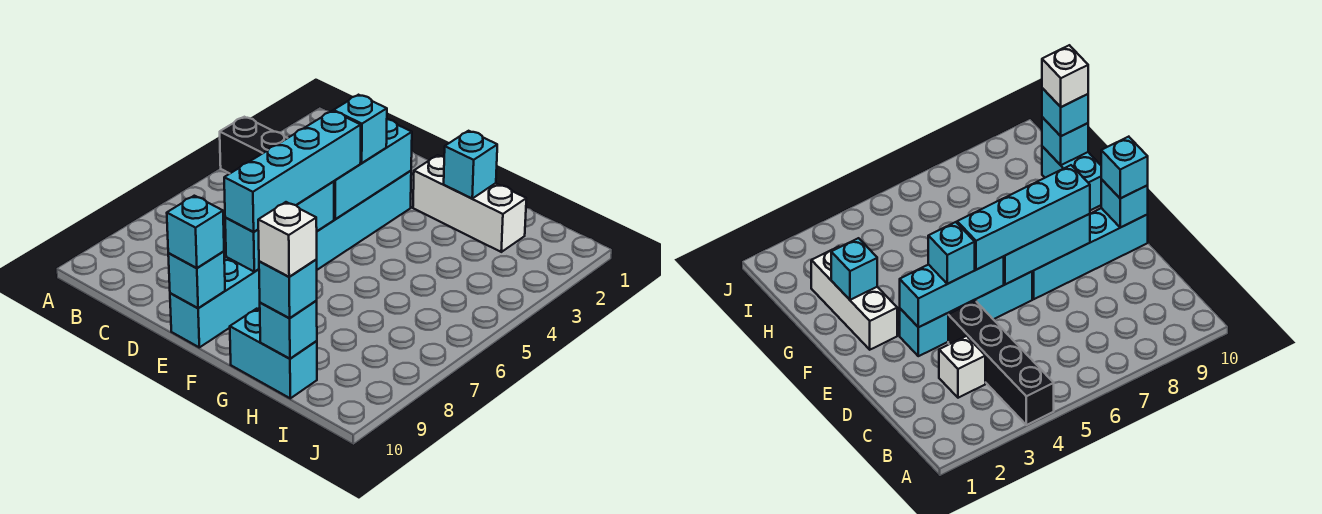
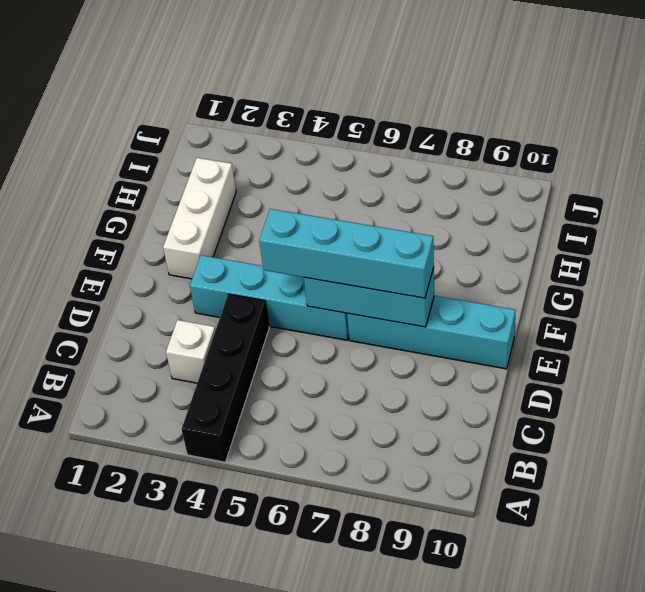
none -> cyan 1x2 brick [230,309,317,398]
none -> cyan 1x3 brick [334,119,412,219]
none -> cyan 1x1 brick [168,251,225,308]

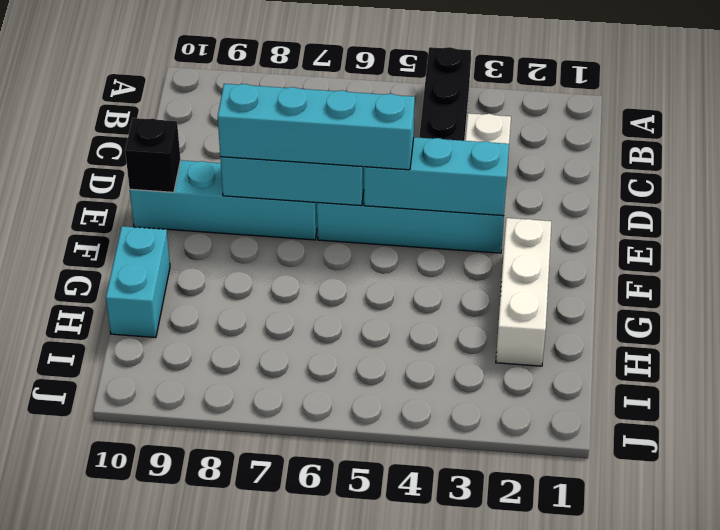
black 1x1 brick [125,118,180,192] -> cyan 1x1 brick [168,251,225,308]
none -> cyan 1x1 brick [444,131,497,198]
none -> cyan 1x1 brick [260,301,317,359]
none -> cyan 1x1 brick [333,95,387,163]

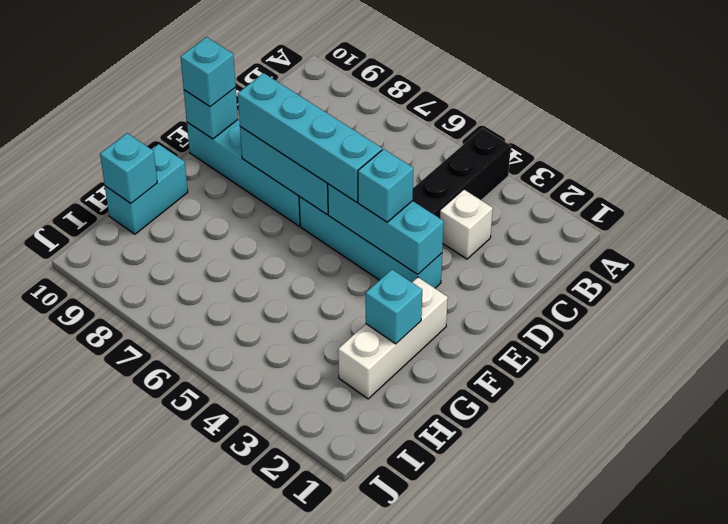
none -> cyan 1x1 brick [259,260,317,318]
none -> white 1x1 brick [258,202,317,277]

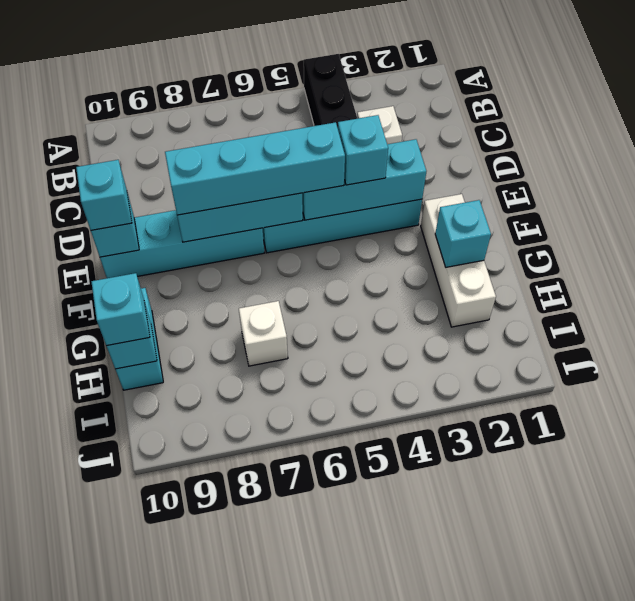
white 1x1 brick [239,301,288,366] -> white 1x1 brick moved to [258,202,317,277]

